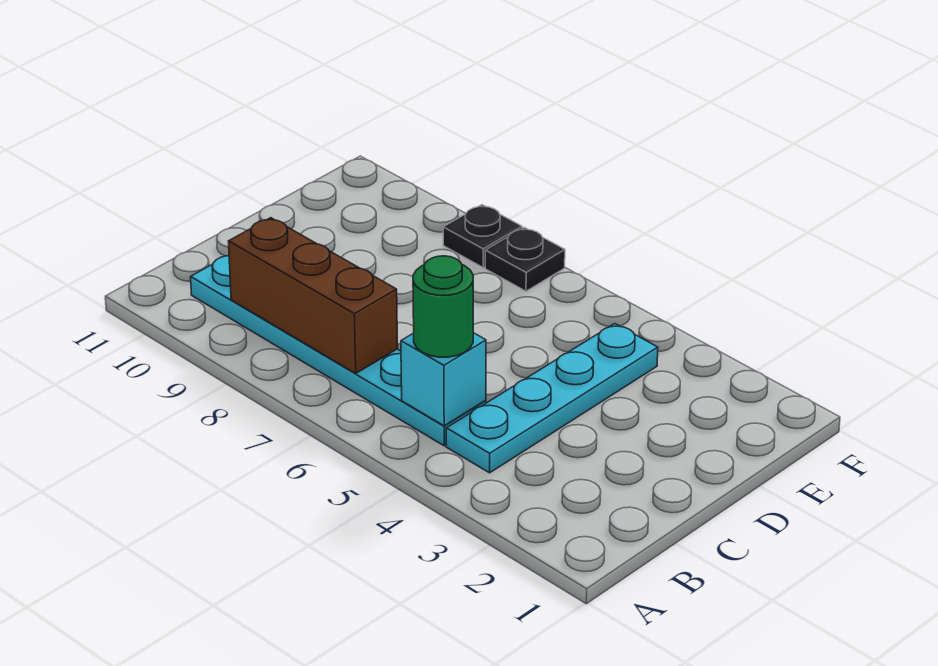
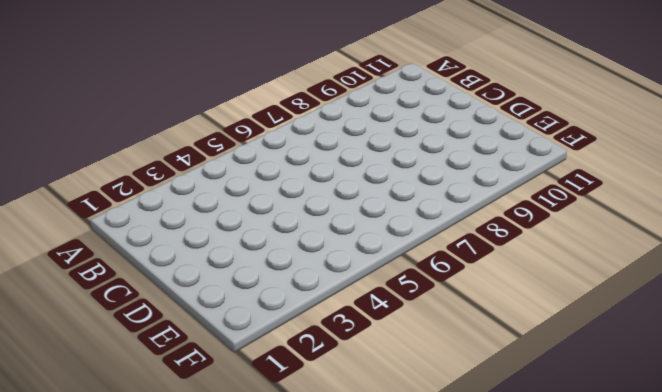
none -> cyan 1x4 plate [446,324,658,473]
none -> cyan 1x6 plate [191,256,486,446]

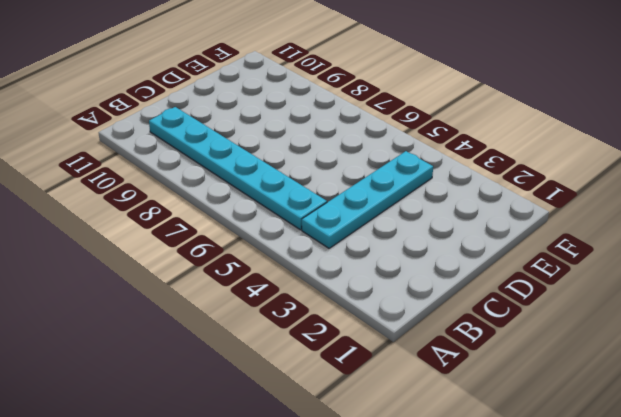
none -> black 1x1 plate [485,228,565,291]
none -> black 1x1 plate [443,205,522,267]

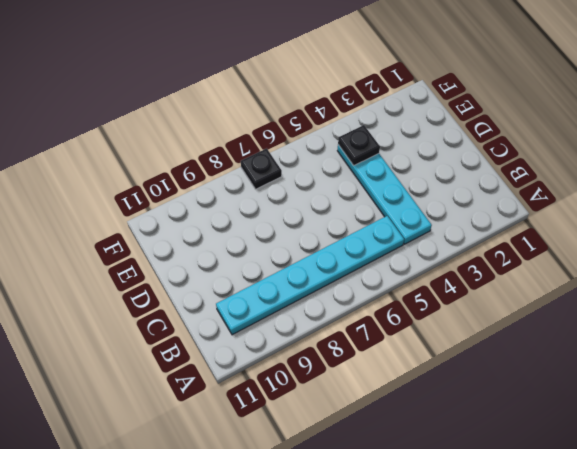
black 1x1 plate [338,125,380,166] -> black 1x1 plate moved to [443,205,522,267]
none -> cyan 1x1 brick [401,333,486,426]
none -> brown 1x3 brick [228,218,398,373]

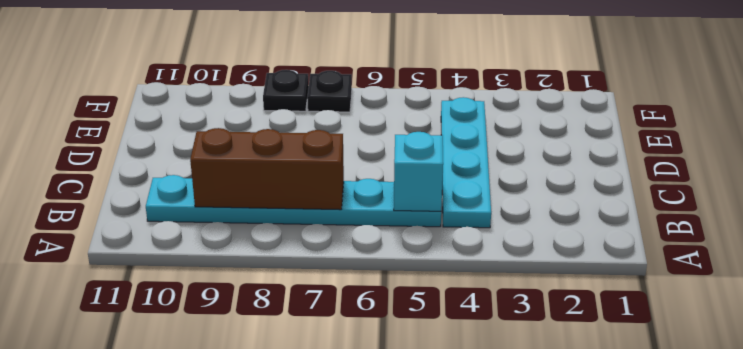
none -> green 1x1 round brick [413,256,473,357]

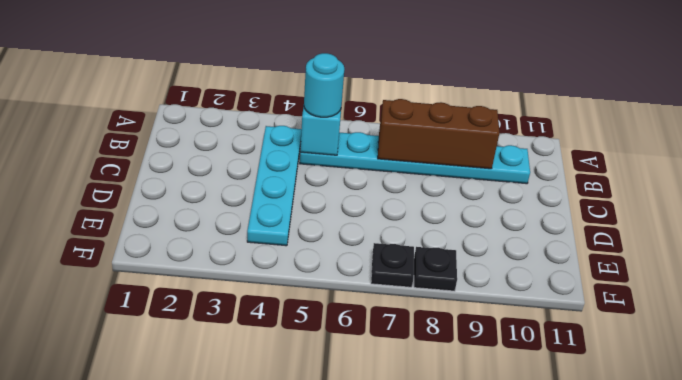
cyan 1x1 round brick [304,53,344,117] -> green 1x1 round brick [413,256,473,357]

